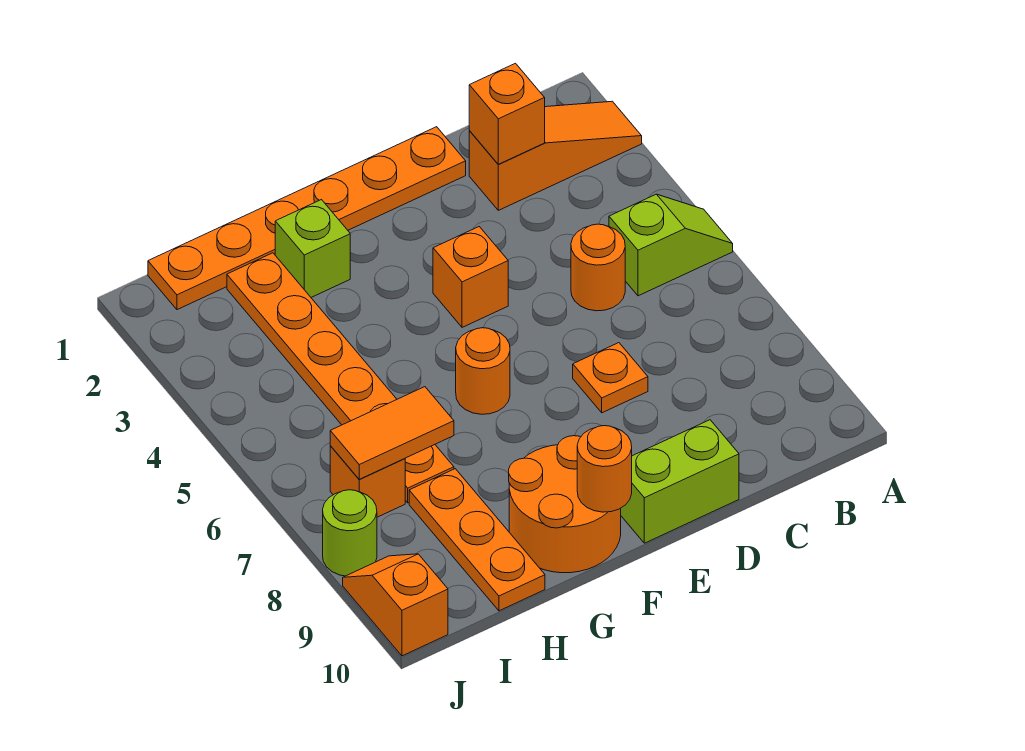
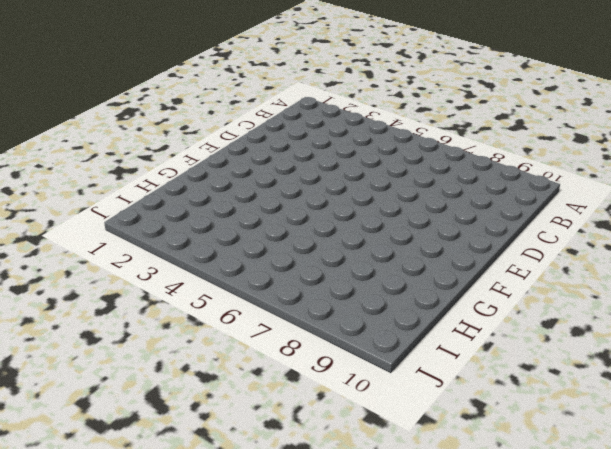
none -> orange 1x3 slope [469,101,642,210]
none -> lime 1x2 slope [609,194,733,296]
none -> orange 1x1 round brick [571,224,625,311]

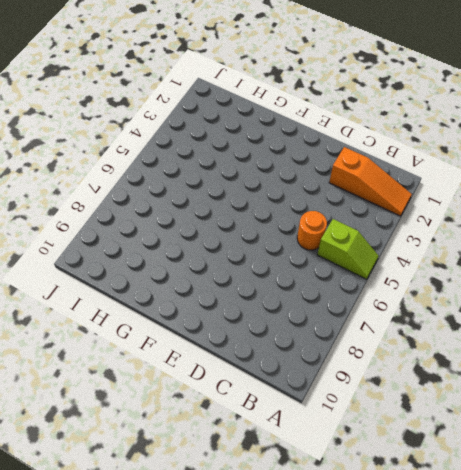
none -> orange 1x6 plate [148,127,466,310]
none -> orange 1x1 plate [573,343,648,413]
none -> lime 1x2 brick [621,420,739,543]

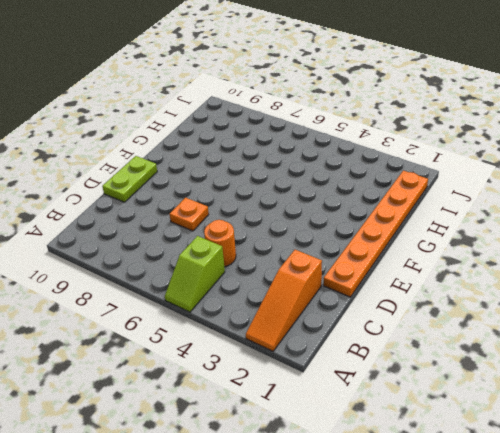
lime 1x2 plate [102,156,157,202] -> lime 1x2 brick [621,420,739,543]
none -> orange 1x1 brick [433,227,508,327]
none -> orange 1x1 round brick [456,328,510,414]
none -> orange 2x2 round brick [509,436,621,573]

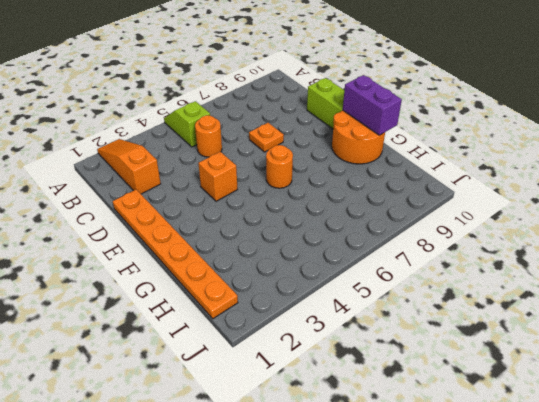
purple 1x2 brick [343,75,402,135] -> orange 1x1 round brick [577,426,632,512]
none -> lime 1x1 brick [275,200,350,297]
none -> orange 1x6 plate [227,253,454,503]
none -> orange 1x3 plate [409,469,545,611]

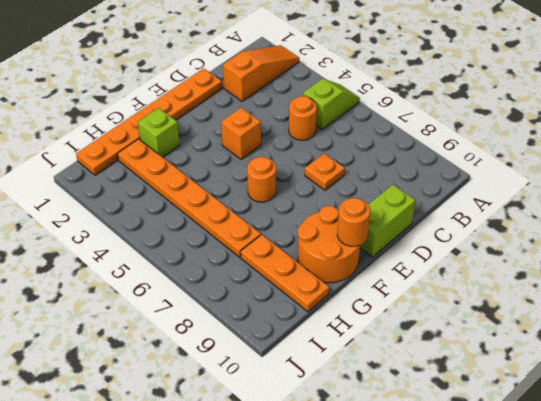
none -> orange 1x1 brick [330,446,405,517]
none -> lime 1x1 round brick [323,490,377,576]
none -> orange 1x2 slope [343,554,448,656]

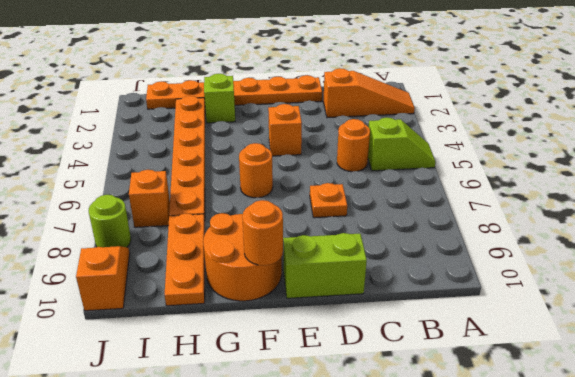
none -> orange 1x1 brick [469,63,545,164]
none -> orange 1x2 tile [330,387,454,479]

